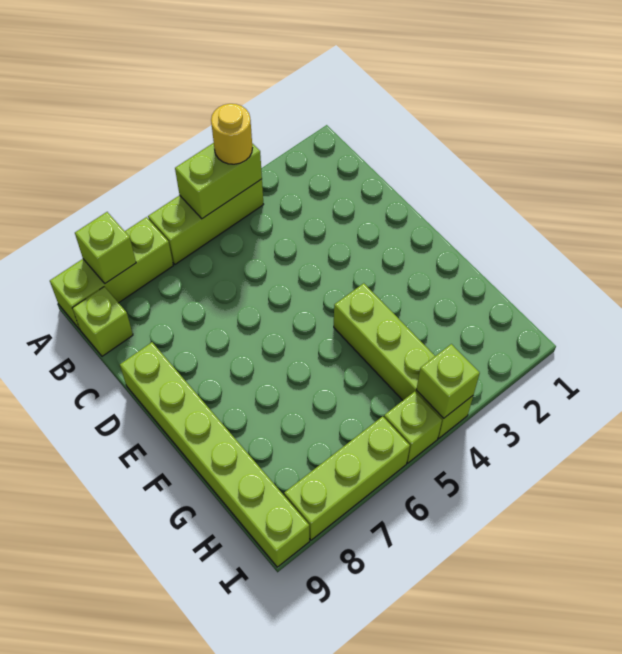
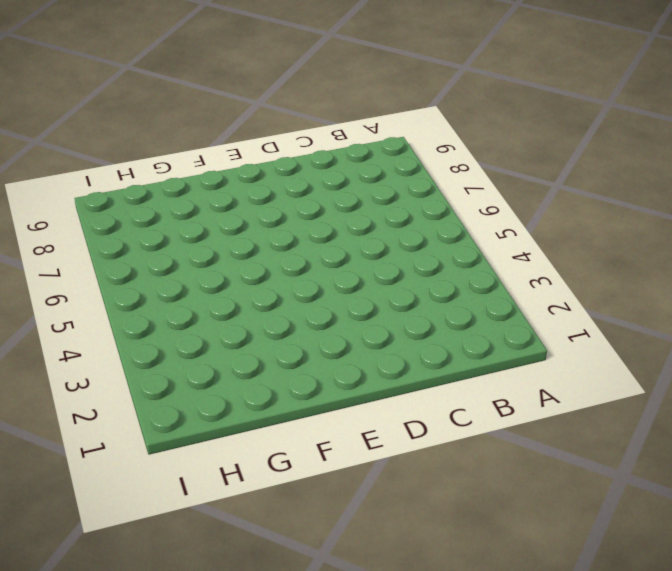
none -> lime 1x3 brick [148,179,264,264]
none -> lime 1x3 brick [50,217,173,329]

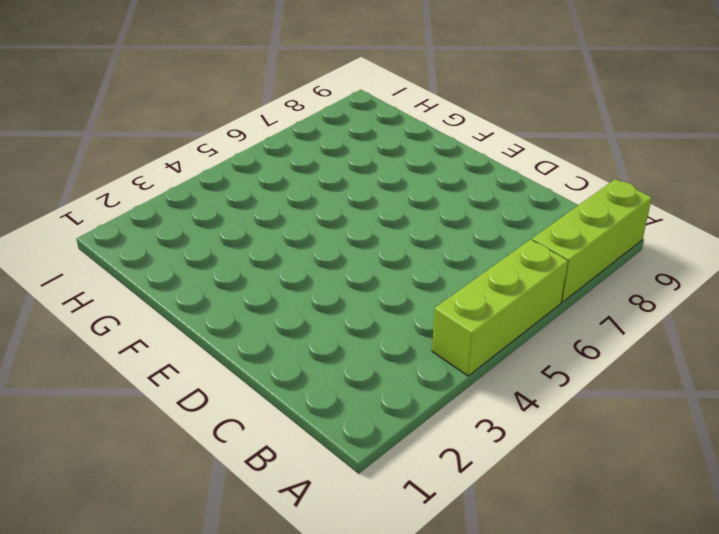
none -> lime 1x1 brick [73,287,133,356]
none -> lime 1x6 brick [120,342,309,567]

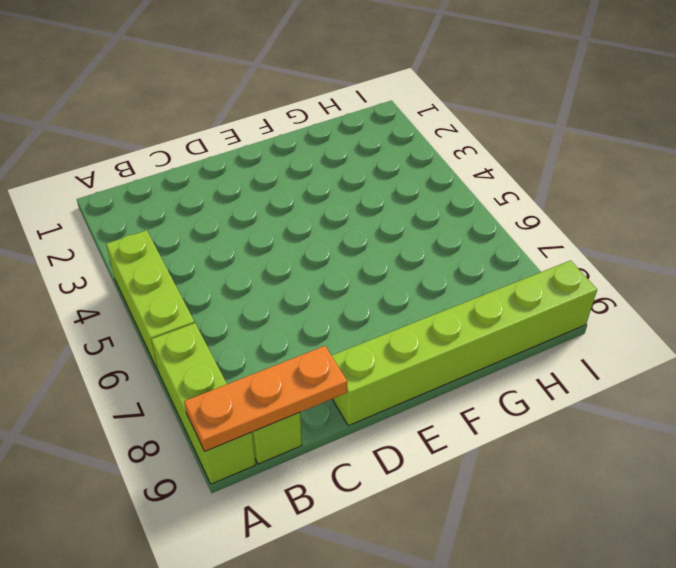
orange 1x3 plate [184,346,347,451] -> none
none -> lime 1x4 brick [334,283,473,438]
none -> lime 1x1 brick [384,392,442,463]

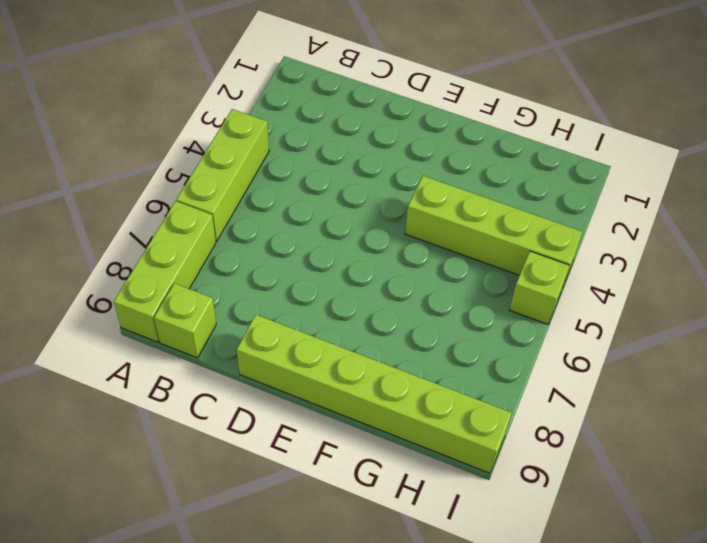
none -> lime 1x3 brick [284,416,410,540]
none -> lime 1x2 brick [175,143,262,219]

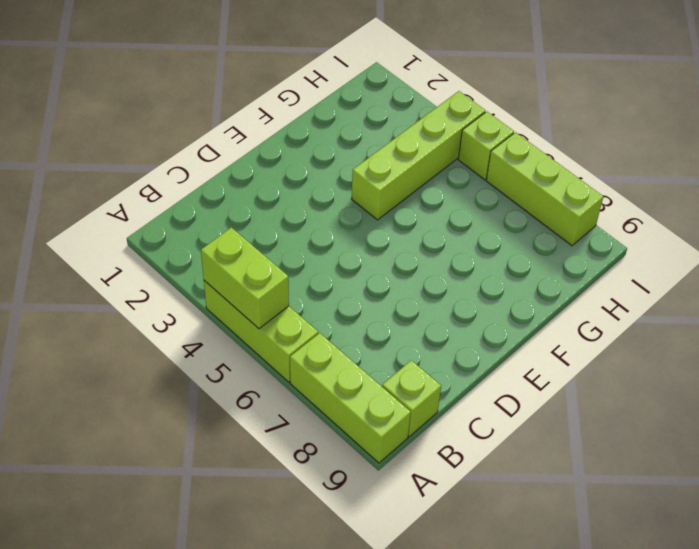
none -> lime 1x6 brick [120,342,309,567]
none -> lime 1x1 brick [75,212,136,283]

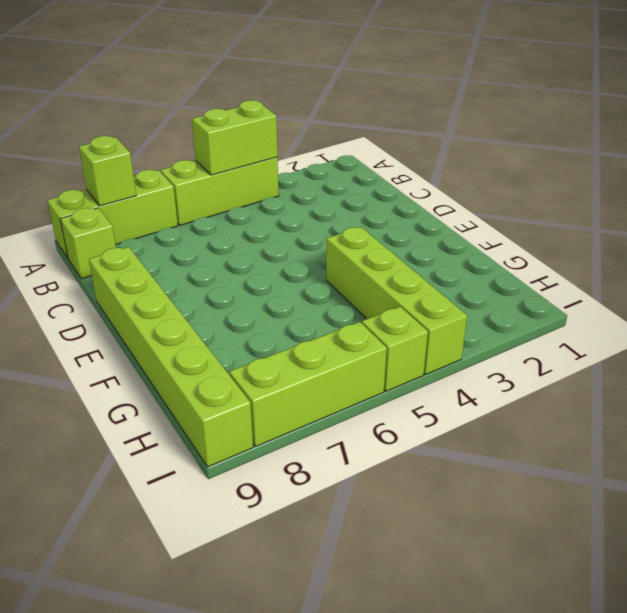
none -> lime 1x1 brick [416,344,480,418]
none -> yellow 1x1 round brick [211,104,252,164]

